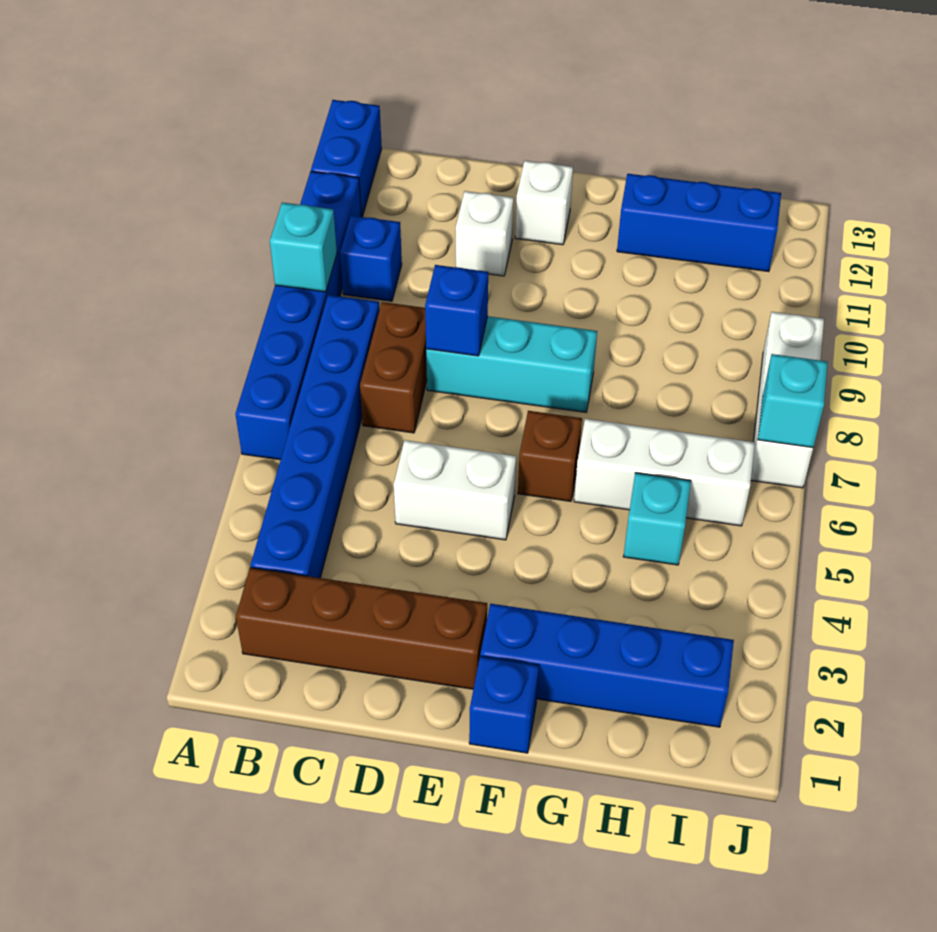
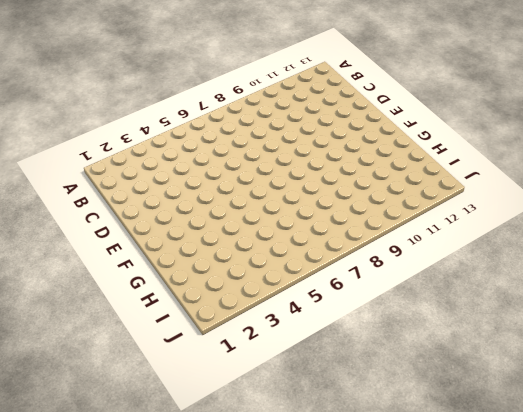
none -> blue 1x6 brick [235,171,361,460]
none -> blue 1x2 brick [311,100,382,217]
none -> brown 1x4 brick [236,568,487,689]

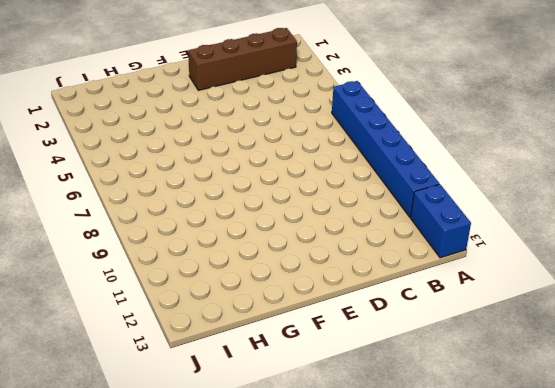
none -> blue 1x6 brick [251,295,380,578]
none -> blue 1x1 brick [340,216,402,301]
none -> brown 1x2 brick [360,302,427,433]

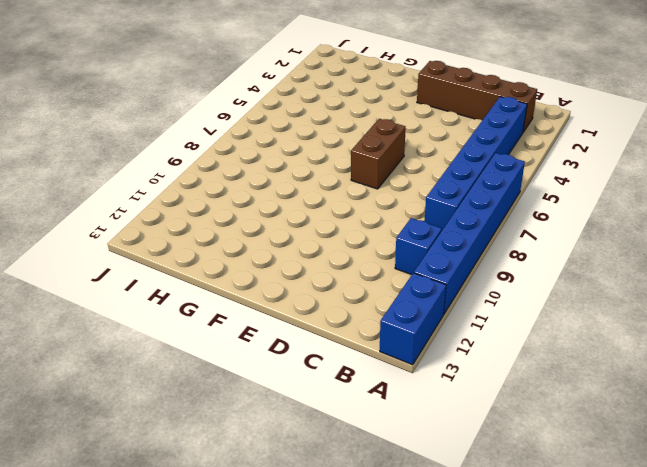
brown 1x2 brick [351,119,406,189] -> brown 1x2 brick moved to [360,302,427,433]
none -> white 1x2 brick [394,440,516,540]
none -> cyan 1x3 brick [426,316,597,412]
none -> white 1x1 brick [456,191,514,276]

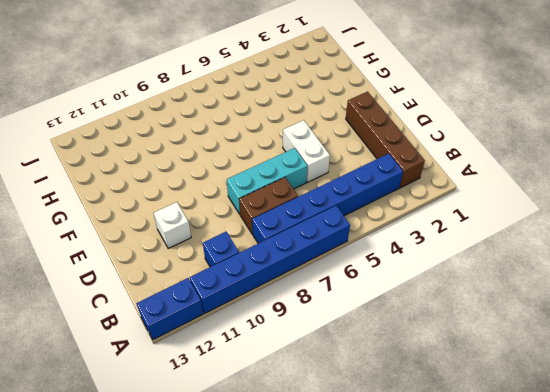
cyan 1x3 brick [227,148,307,214] -> cyan 1x3 brick turned to [426,316,597,412]
none -> white 1x1 brick [515,161,573,245]
none -> blue 1x1 brick [469,656,539,753]
none -> blue 1x4 brick [480,604,734,727]

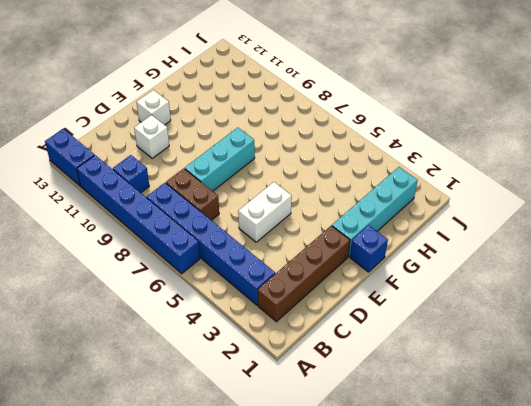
cyan 1x4 brick [332,167,418,257] -> blue 1x4 brick [480,604,734,727]
none -> brown 1x1 brick [518,411,582,501]
none -> white 1x3 brick [574,419,755,526]
none -> blue 1x3 brick [617,174,781,272]

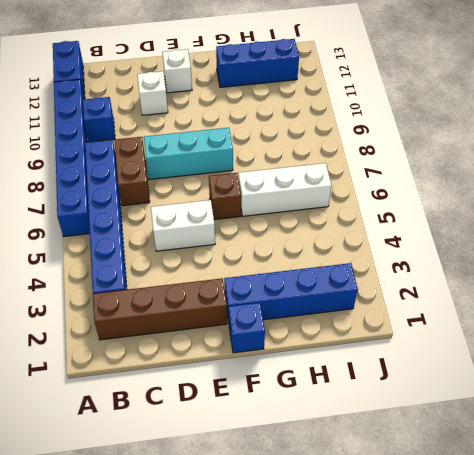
none -> cyan 1x1 brick [623,473,691,565]
none -> white 1x3 brick [751,312,824,488]
none -> cyan 1x1 brick [270,203,337,292]

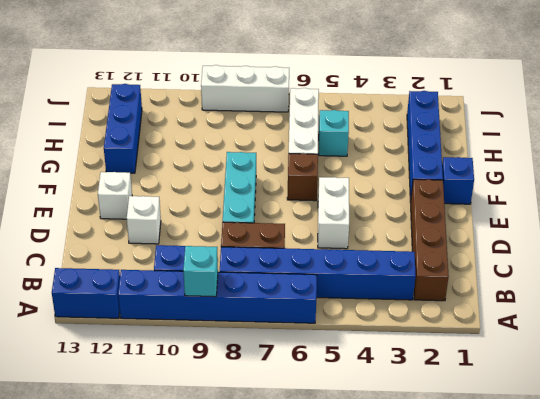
none -> blue 1x1 brick [425,265,488,356]
none -> cyan 1x1 brick [758,354,828,448]

